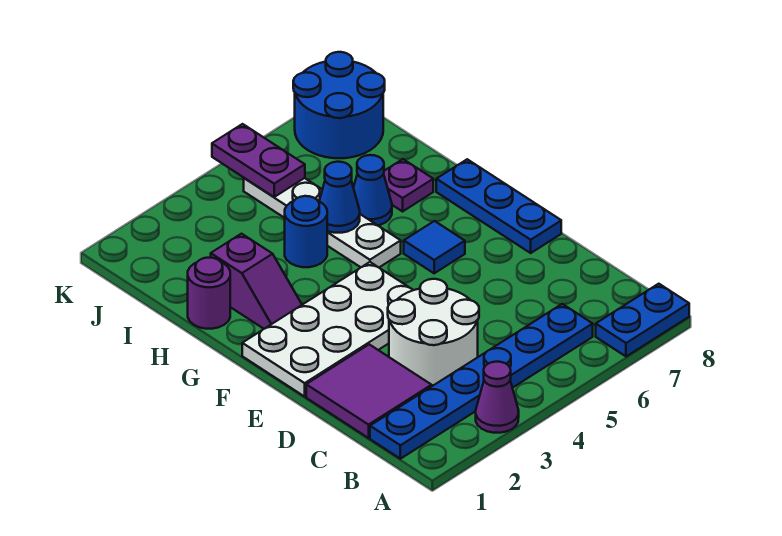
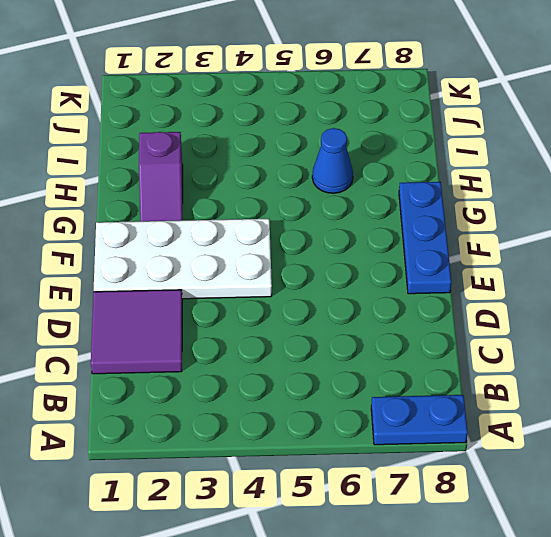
none -> purple 1x1 cone [476,362,519,433]
none -> blue 1x6 plate [370,304,593,459]
none -> white 2x2 round brick [388,279,479,385]

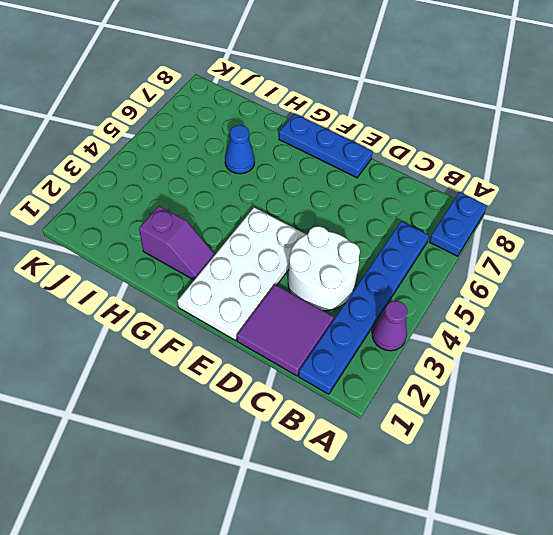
none -> blue 1x1 tile [404,221,465,273]
none -> white 1x4 plate [244,178,401,267]
none -> purple 1x1 round brick [188,258,230,329]

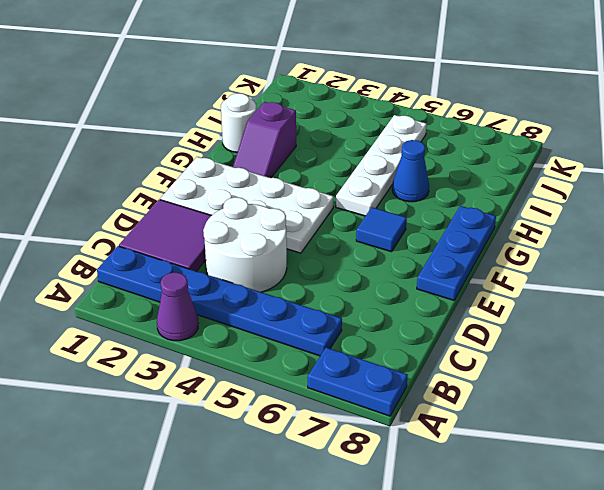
white 1x1 round brick [221,93,256,152] -> purple 1x1 round brick [188,258,230,329]
none -> blue 1x1 round brick [285,196,327,267]
none -> purple 1x1 plate [384,159,433,211]
none -> blue 2x2 round brick [293,52,385,158]

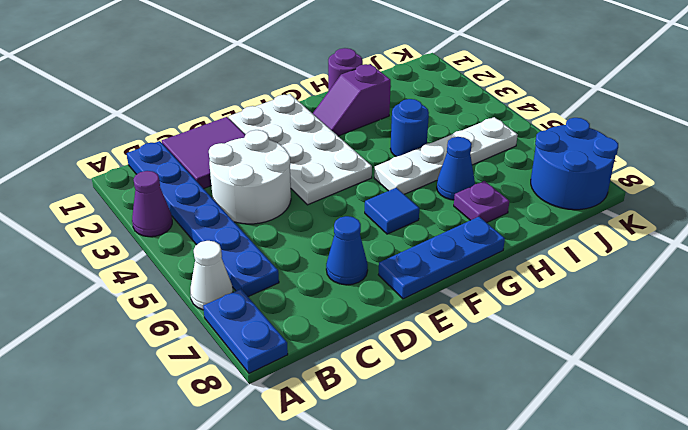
white 1x1 cone [190,241,233,310] -> none
blue 1x1 cone [326,216,368,285] -> blue 1x1 cone moved to [319,162,360,233]
none -> purple 1x2 plate [212,124,305,197]

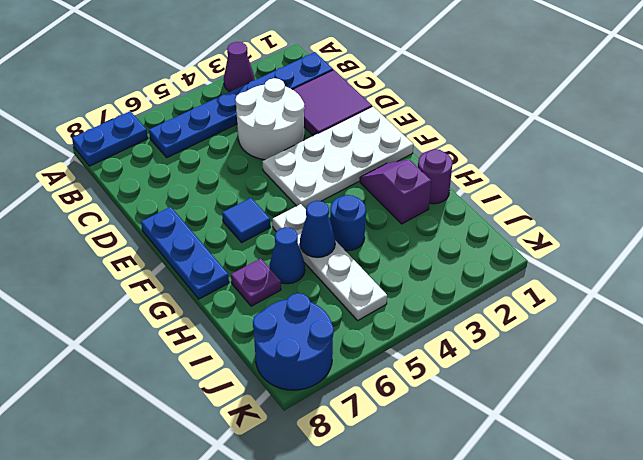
none -> purple 1x2 plate [212,124,305,197]

